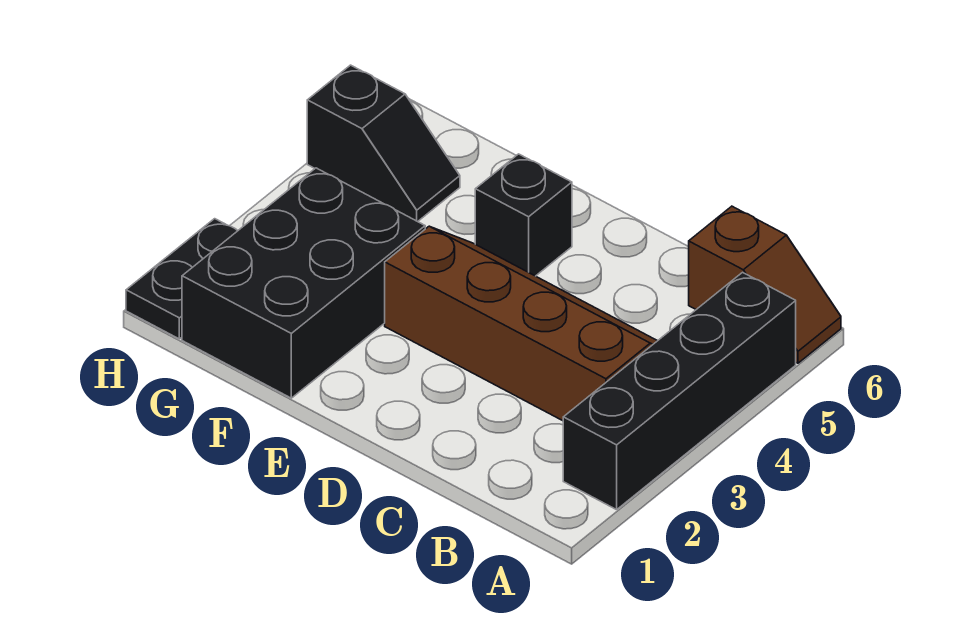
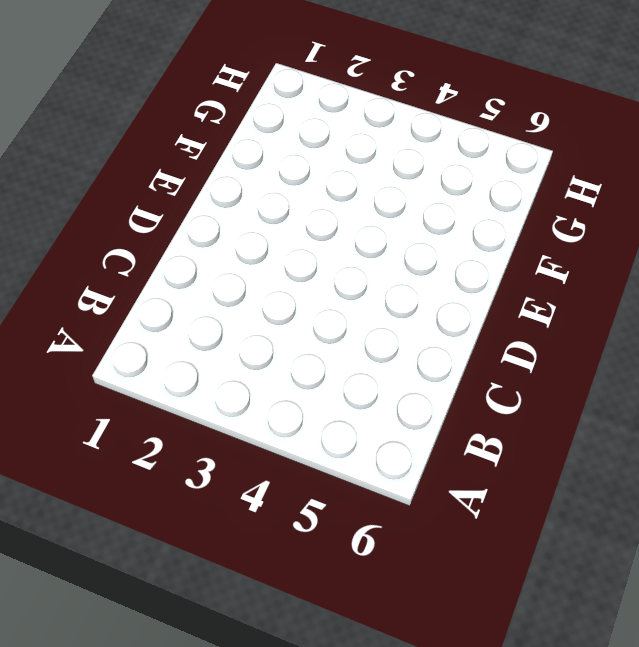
none -> black 1x4 brick [563,272,796,510]
none -> brown 1x2 slope [689,206,841,363]

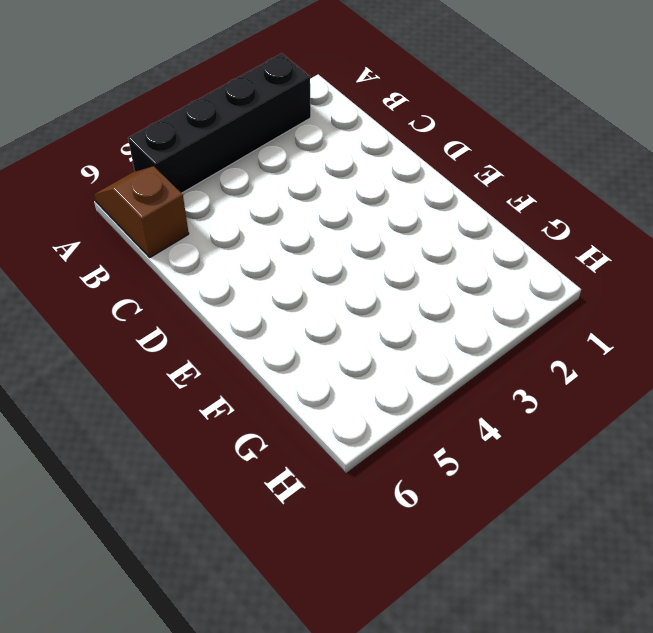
none -> brown 2x4 slope [385,226,657,421]
none -> black 1x1 brick [475,154,572,276]

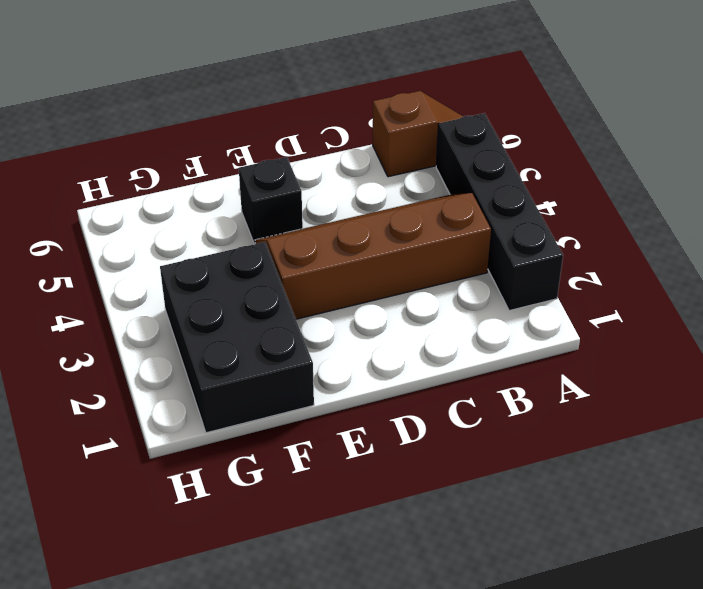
none -> black 1x2 slope [307,65,460,222]
none -> black 1x2 plate [126,219,237,339]

